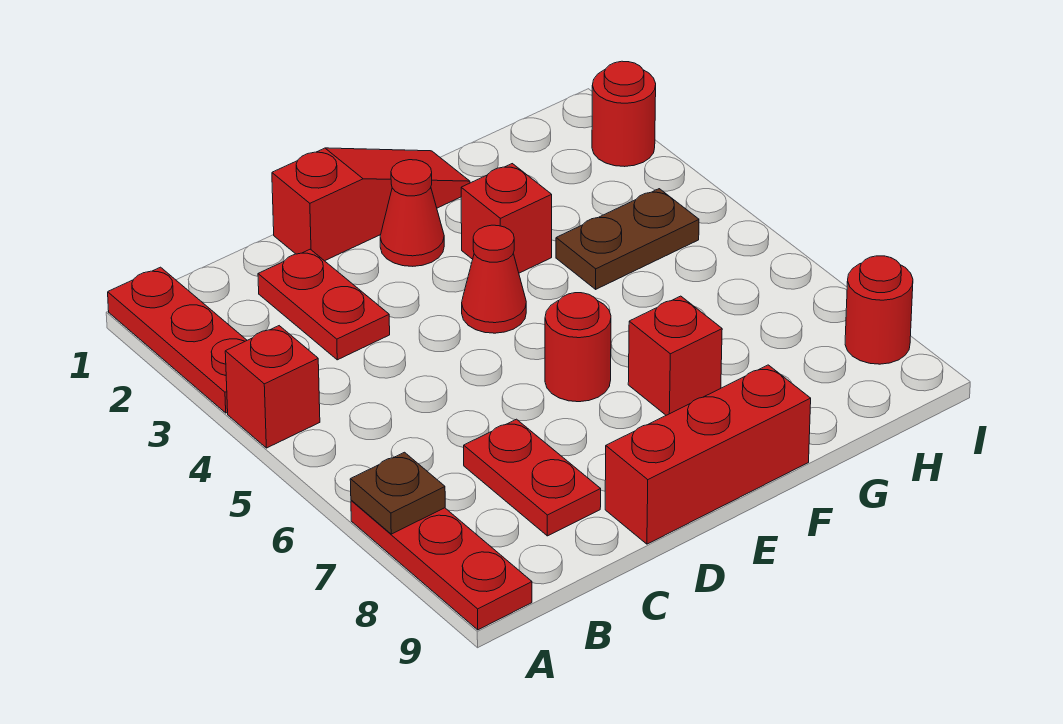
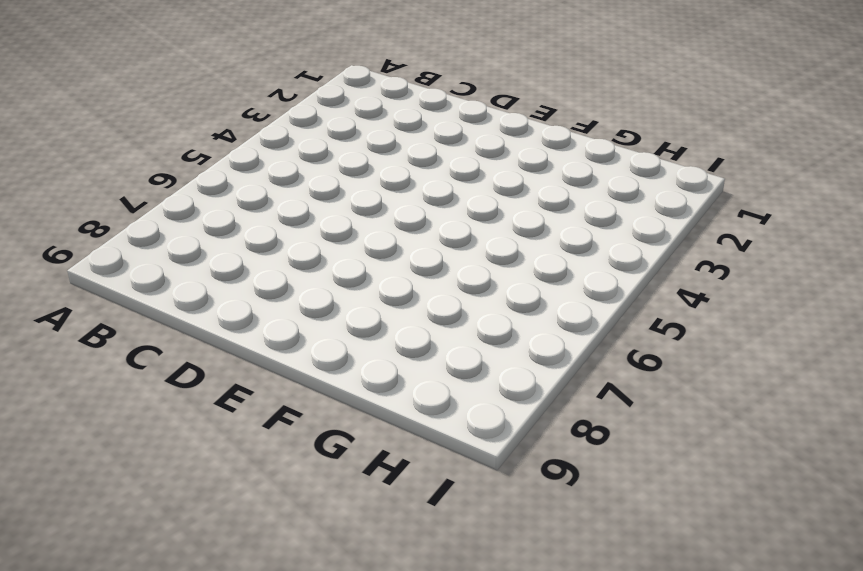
none -> red 1x3 plate [108,267,247,413]
none -> red 1x1 brick [225,326,320,448]
none -> red 1x3 plate [351,500,532,630]

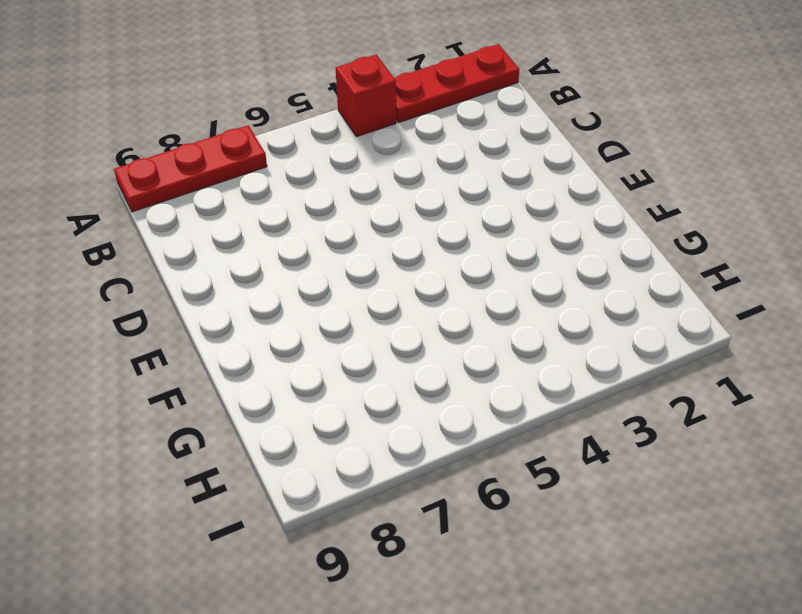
none -> red 1x2 plate [258,249,390,360]
none -> red 1x2 plate [464,419,601,536]
none -> red 1x3 slope [272,148,470,261]

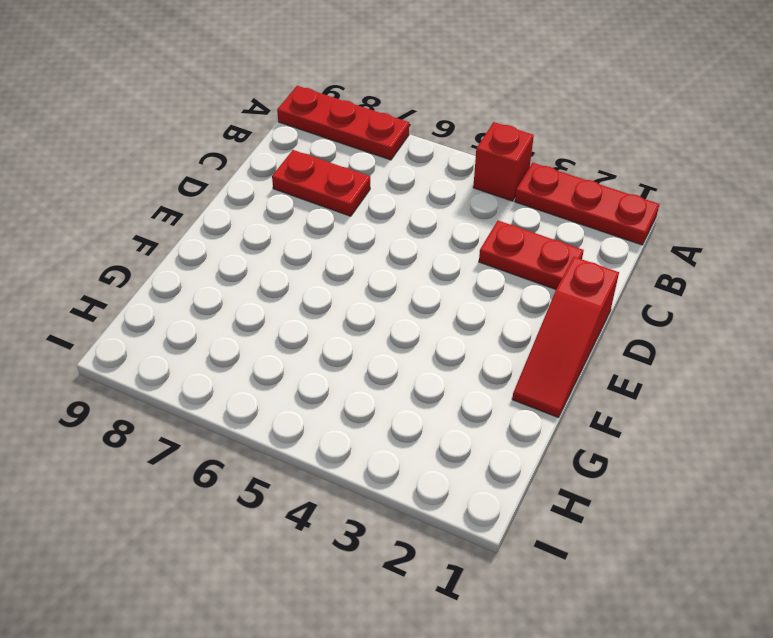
none -> red 1x3 brick [605,365,811,544]
none -> red 1x1 cone [380,160,444,266]
none -> red 1x1 cone [462,225,526,333]

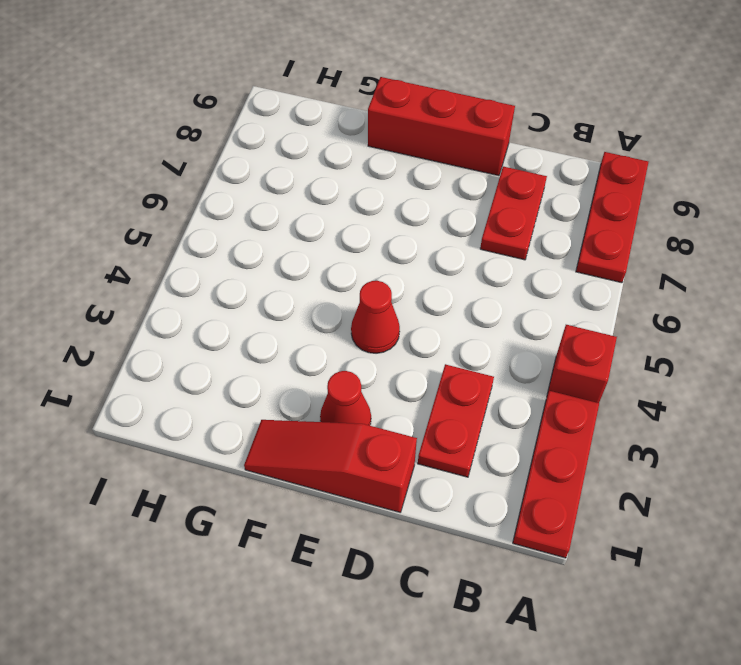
none -> red 1x1 round brick [545,293,611,402]
none -> red 1x1 brick [461,164,552,273]
none -> red 1x1 brick [628,296,722,415]

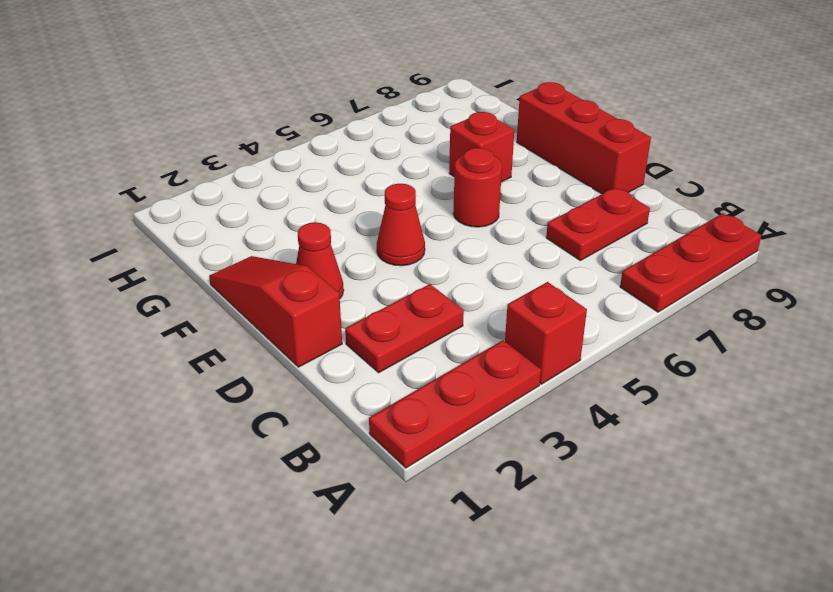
none -> red 1x1 brick [461,164,552,273]
none -> brown 1x2 plate [556,189,699,289]
none -> red 1x1 round brick [592,61,656,167]

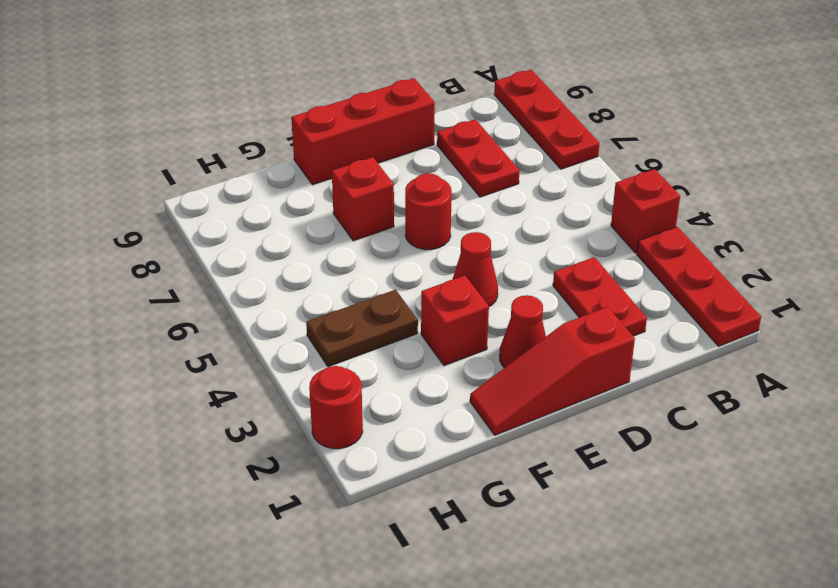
none -> red 1x1 round brick [845,256,913,364]
none -> brown 1x1 plate [350,452,445,534]

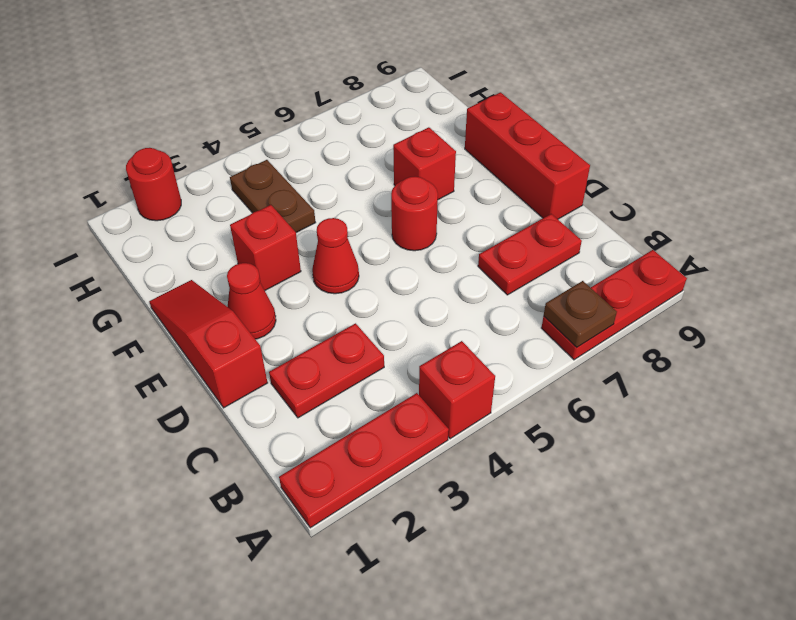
none -> red 1x1 round brick [845,256,913,364]

